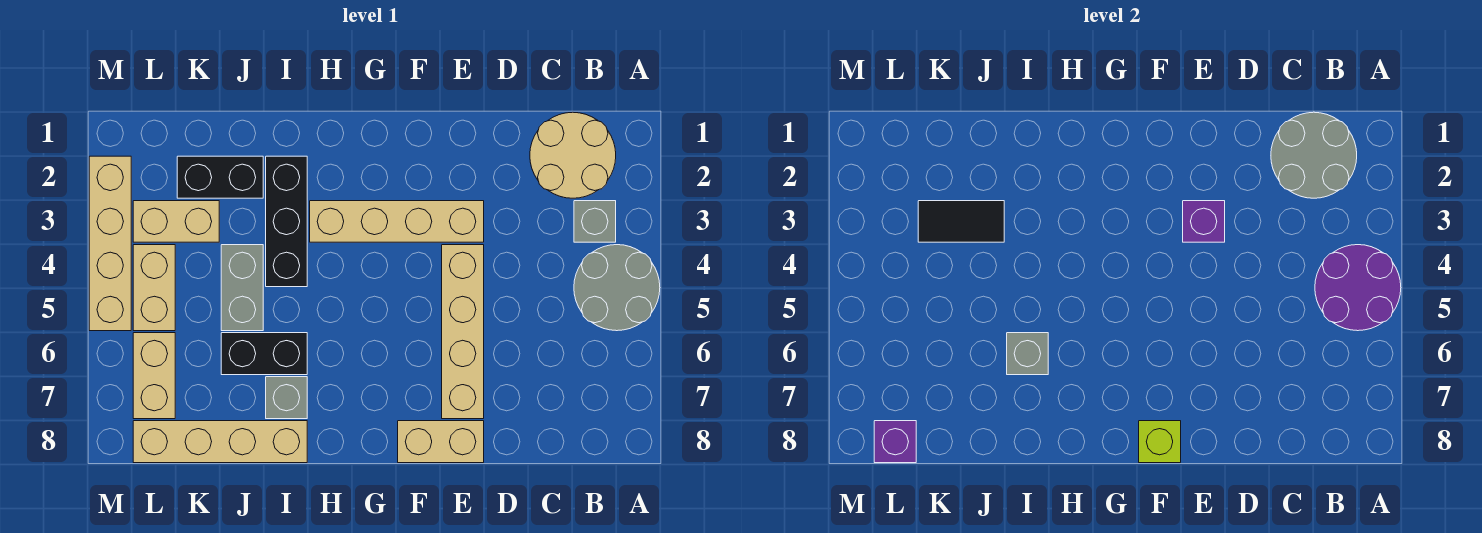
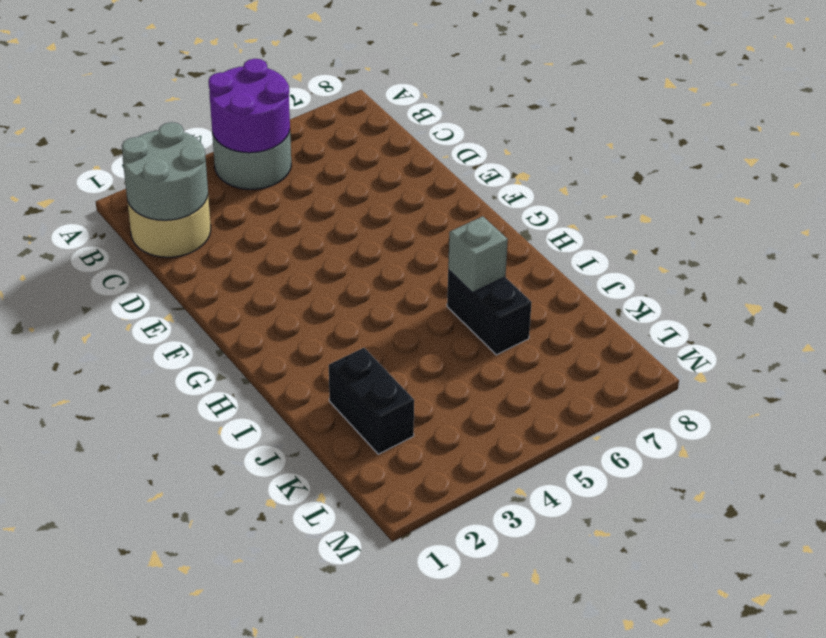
none -> grey 1x1 brick [574,201,616,242]
none -> tan 1x4 brick [310,201,484,242]
none -> tan 1x4 brick [442,245,484,419]

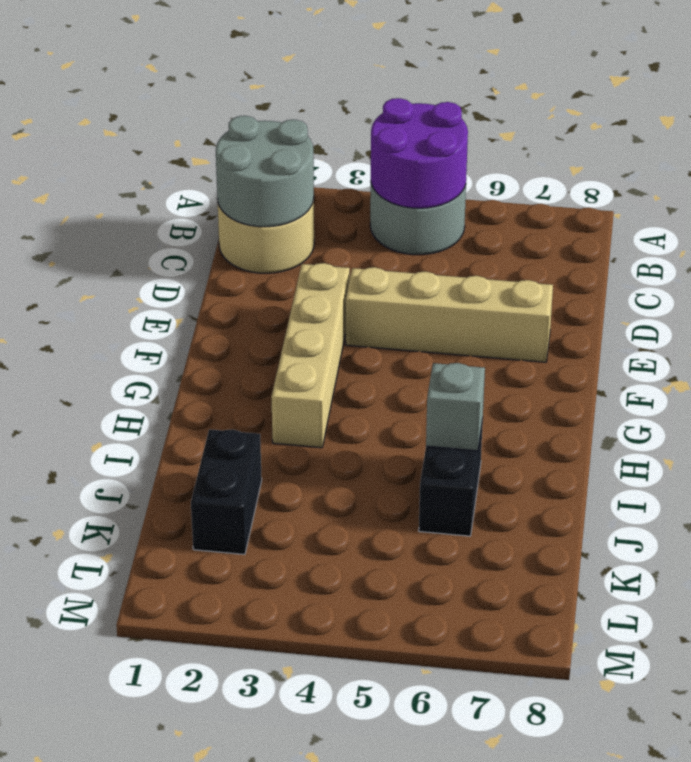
none -> grey 1x1 brick [574,201,616,242]
none -> tan 1x2 brick [398,421,484,463]
none -> black 1x3 brick [266,156,307,287]

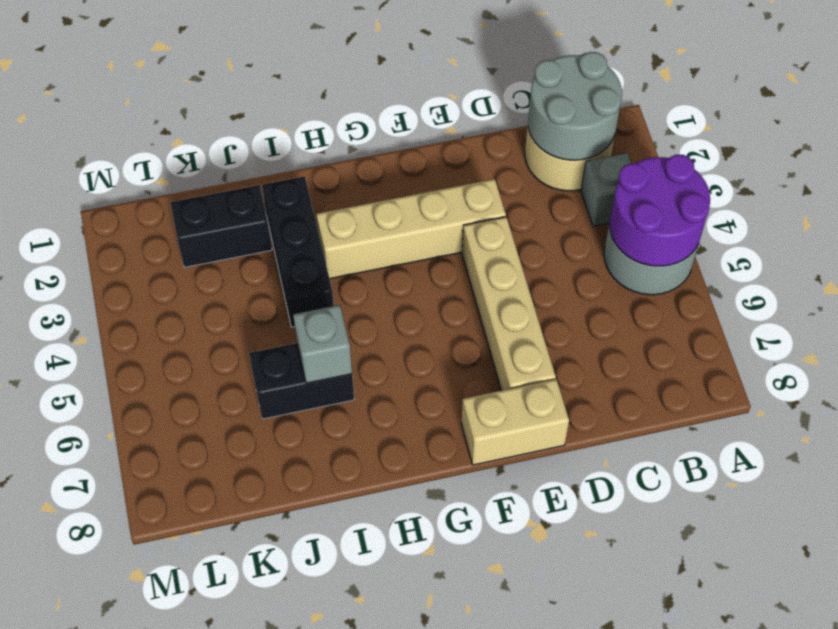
none -> grey 1x1 brick [266,377,307,419]
none -> tan 1x4 brick [133,421,307,463]
none -> grey 1x2 brick [221,245,263,331]

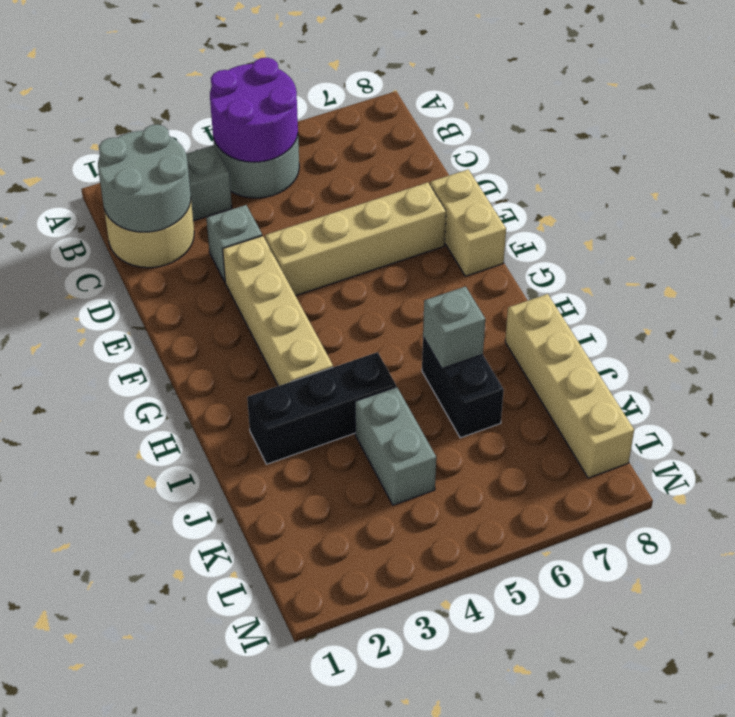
grey 1x1 brick [206,205,262,281] -> grey 1x1 brick moved to [266,377,307,419]
grey 1x2 brick [355,387,436,505] -> grey 1x2 brick turned to [221,245,263,331]
none -> black 1x2 brick [177,156,263,198]
none -> tan 1x2 brick [133,201,219,242]
none -> tan 1x2 brick [133,245,175,331]

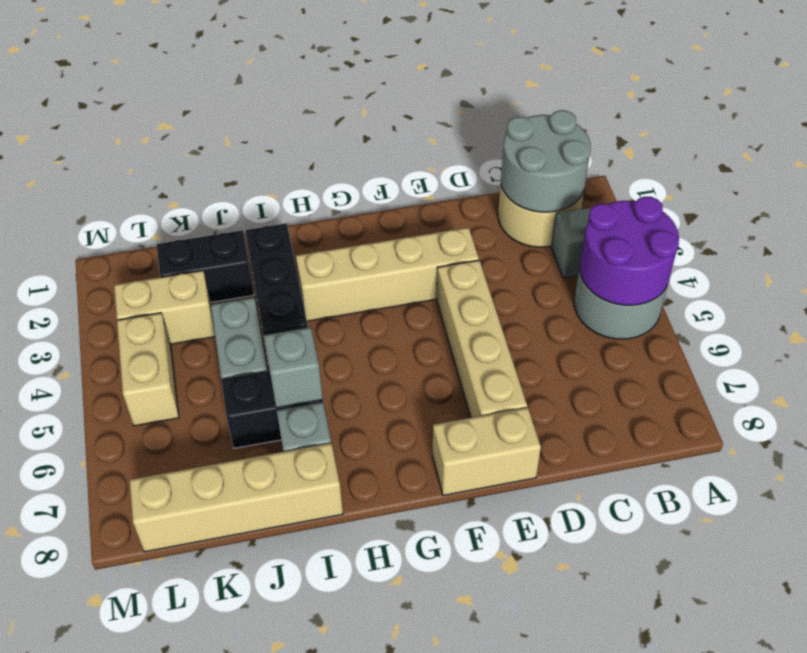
none -> tan 1x2 brick [133,333,175,419]
none -> tan 1x4 brick [89,156,131,331]
none -> purple 1x1 brick [1183,201,1225,242]

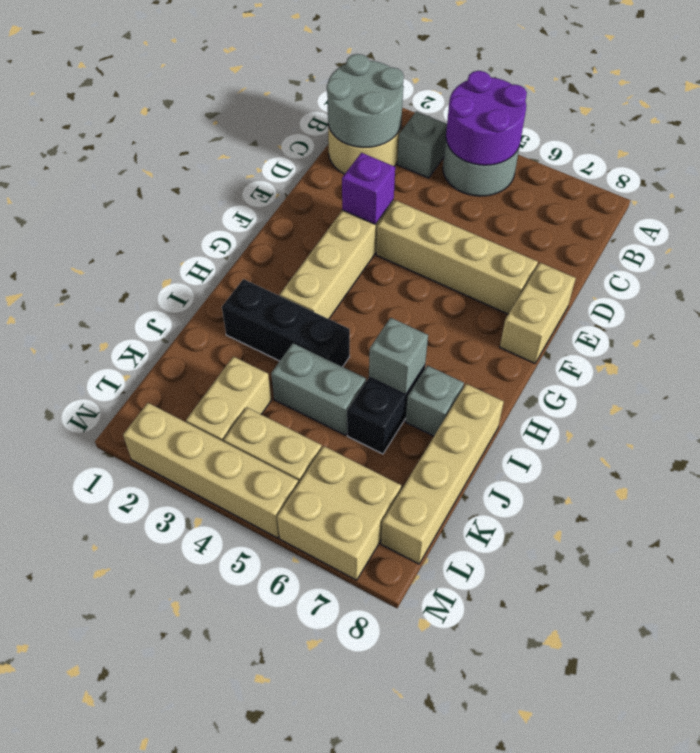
tan 2x2 brick [277,446,402,580] -> tan 1x2 brick [133,333,175,419]
none -> black 1x2 brick [177,156,263,198]
none -> lime 1x1 brick [1139,421,1181,463]
none -> black 1x2 tile [918,201,1004,242]

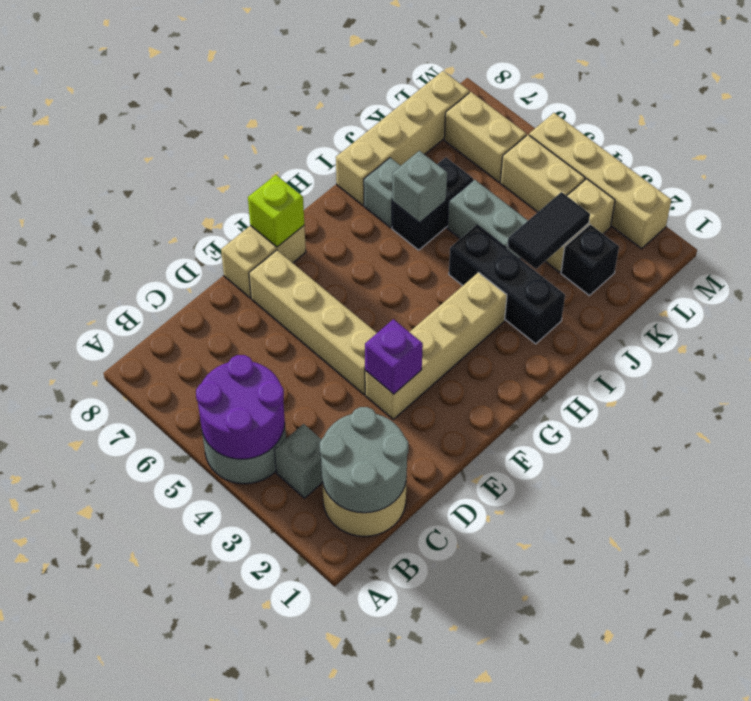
black 1x1 brick [561,225,619,295] -> black 1x2 brick [177,156,263,198]
none -> purple 1x1 brick [874,421,916,463]

